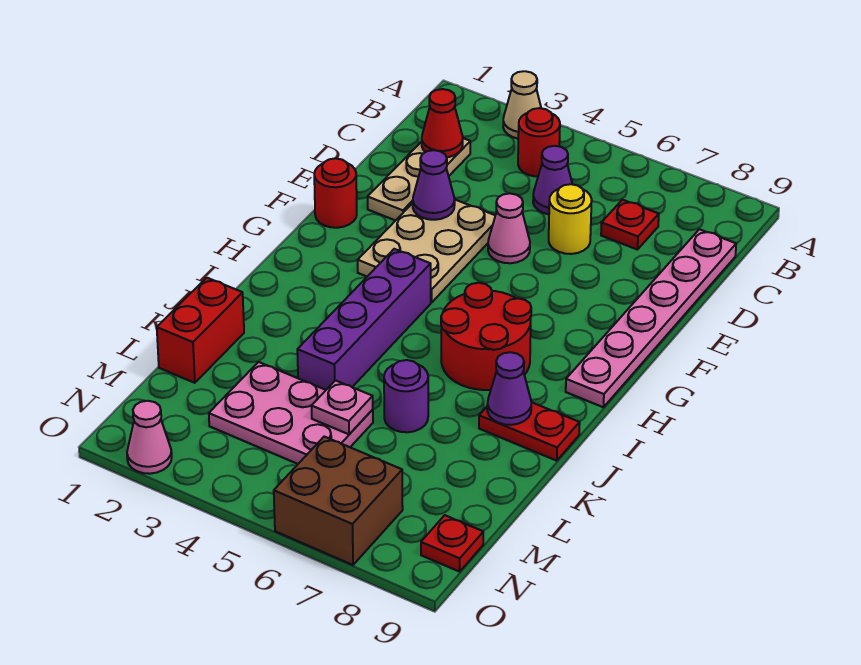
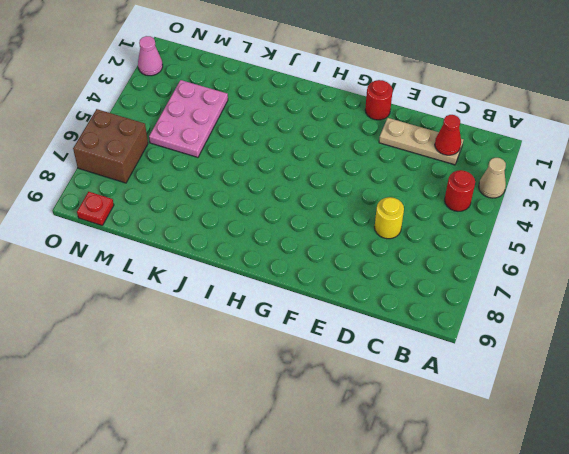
none -> purple 1x1 cone [533,146,572,214]
none -> red 1x1 plate [601,200,659,250]
none -> pink 1x6 plate [566,229,736,407]

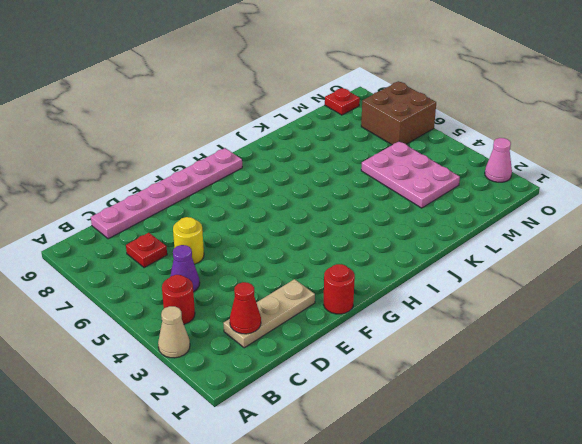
none -> tan 2x3 plate [358,200,495,302]
none -> pink 1x1 cone [488,193,530,263]
none -> purple 1x4 brick [297,249,431,390]

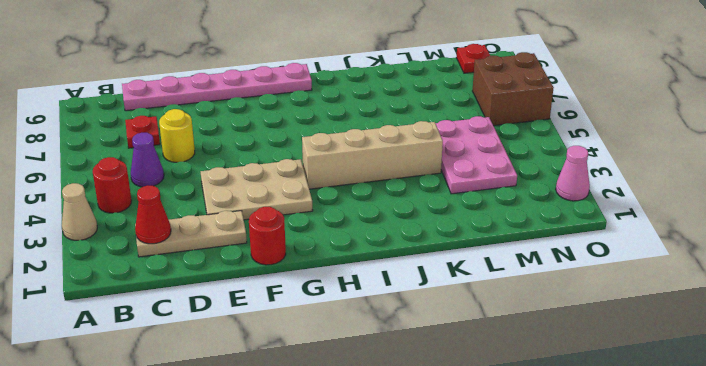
tan 1x4 brick [302,121,443,189] -> purple 1x4 brick [297,249,431,390]
none -> pink 1x1 cone [488,193,530,263]
none -> red 2x2 round brick [441,283,531,390]
none -> red 1x2 plate [479,402,580,461]

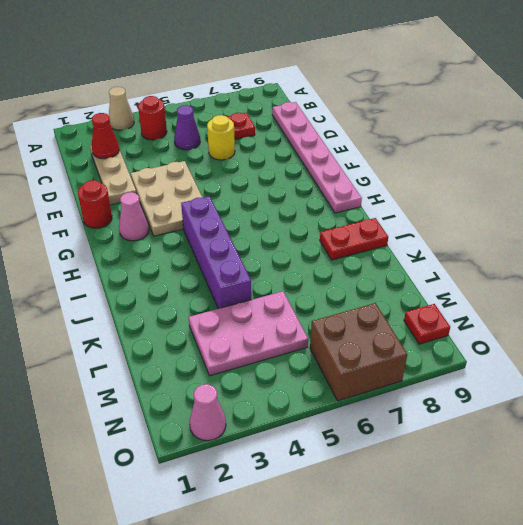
pink 1x1 cone [119,192,149,241] -> pink 1x1 cone moved to [488,193,530,263]
none -> red 2x2 round brick [441,283,531,390]
none -> red 1x2 brick [157,278,244,383]
none -> purple 1x1 round brick [384,360,428,432]

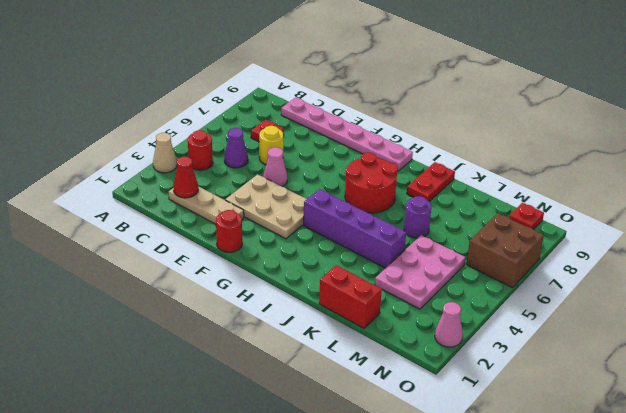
none -> purple 1x1 cone [413,150,455,220]
none -> purple 1x1 cone [487,352,531,425]
none -> pink 1x1 plate [312,380,373,434]

